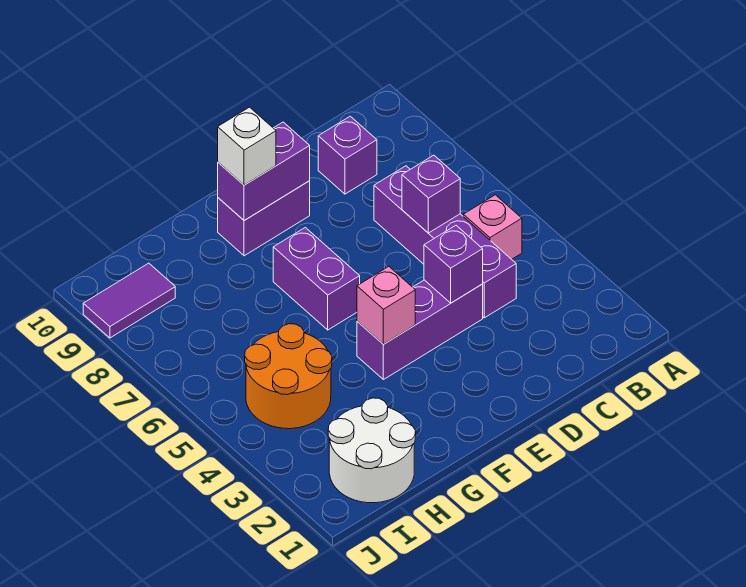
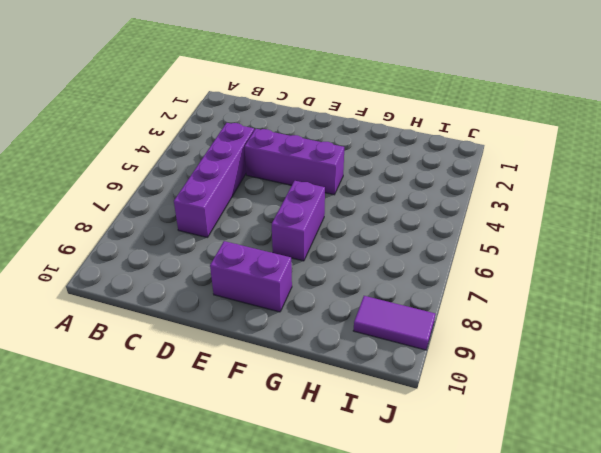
none -> pink 1x1 brick [463,195,522,259]
none -> purple 1x1 brick [318,116,377,194]
none -> white 2x2 round brick [328,398,416,503]

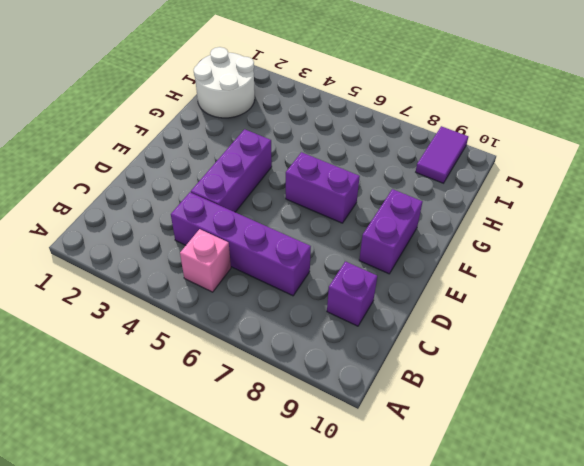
none -> orange 2x2 round brick [245,324,332,429]
none -> purple 1x1 brick [402,155,460,233]
none -> purple 1x1 brick [424,226,483,303]

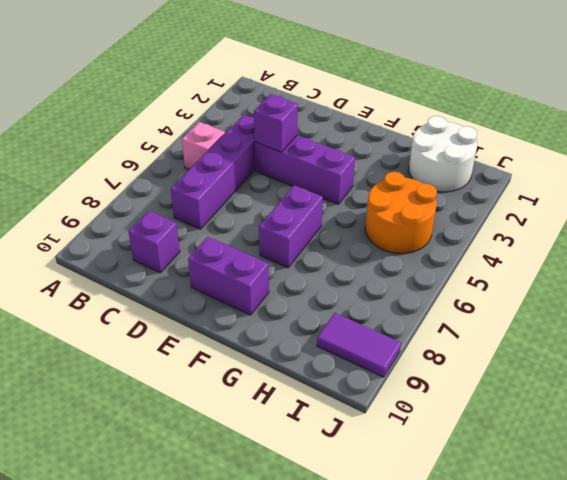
none -> purple 1x1 brick [402,155,460,233]
none -> purple 1x2 brick [218,122,310,221]
none -> pink 1x1 brick [357,267,415,344]

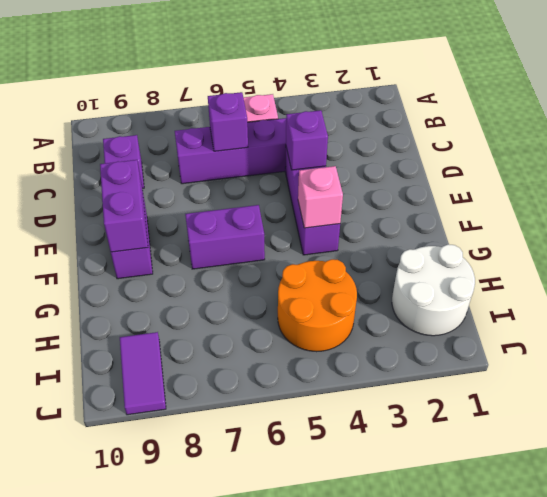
none -> white 1x1 brick [218,107,276,185]

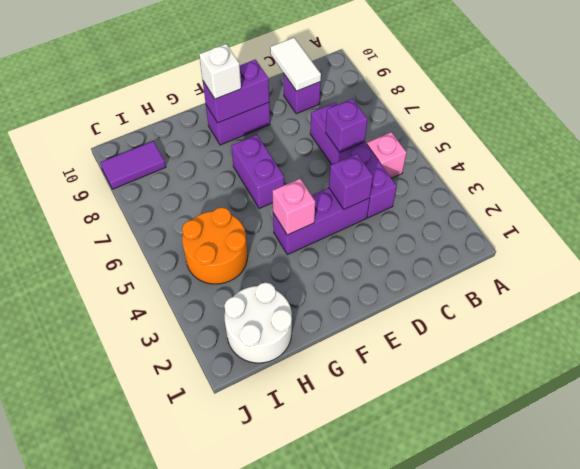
white 1x2 tile [270,38,321,91] -> none

